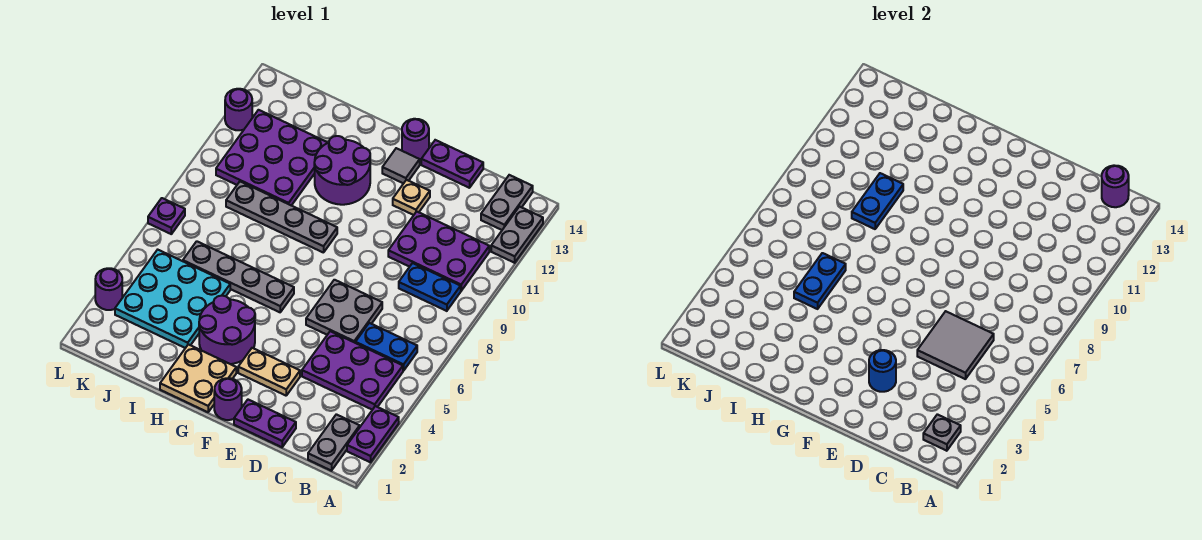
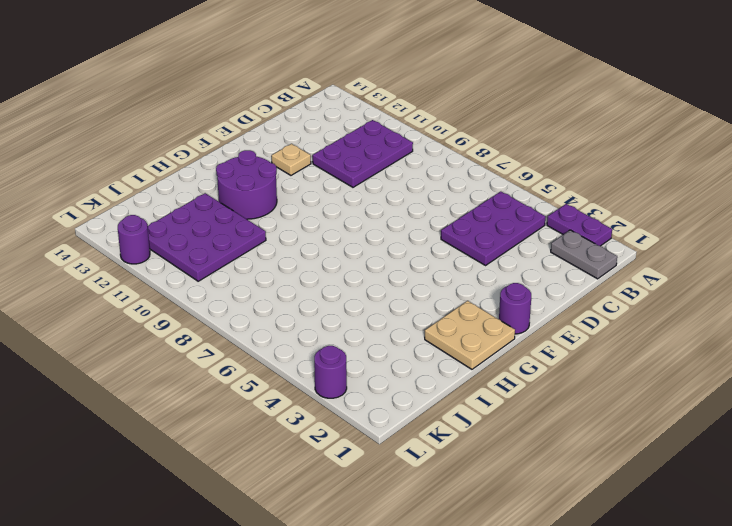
none -> grey 1x2 plate [491,207,543,263]
none -> blue 1x2 plate [355,323,417,371]
none -> blue 1x2 plate [399,263,461,311]
none -> grey 1x2 plate [481,175,533,230]

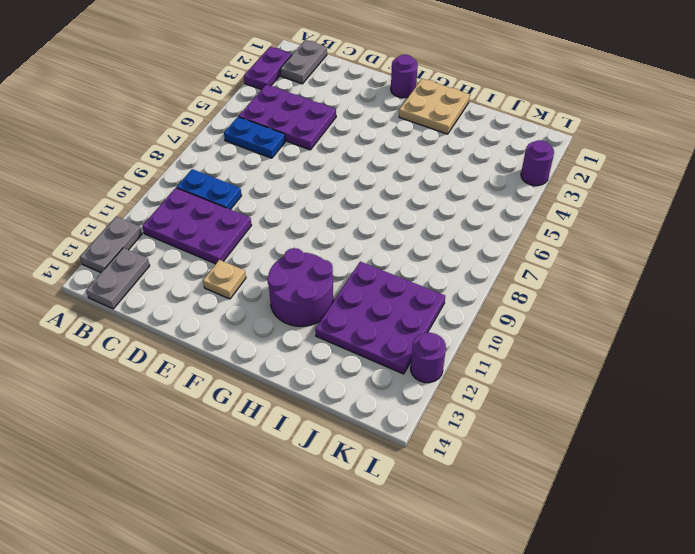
none -> purple 1x2 plate [234,400,296,447]
none -> grey 2x2 plate [306,280,382,343]
none -> purple 1x2 plate [421,140,483,188]
none -> tan 1x2 plate [238,348,300,396]

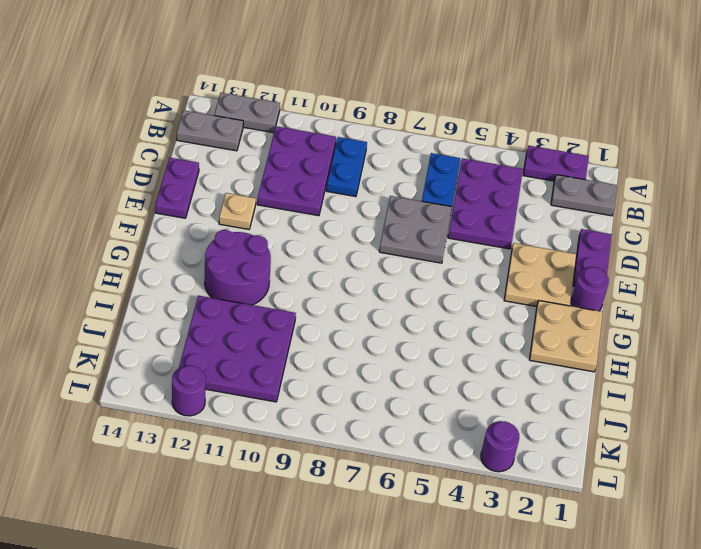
tan 2x2 plate [504,243,576,307] -> tan 1x2 plate [238,348,300,396]
none -> grey 1x1 tile [382,148,420,184]
none -> purple 1x1 round brick [402,119,429,160]
none -> purple 2x2 round brick [199,296,255,364]
none -> grey 1x4 plate [183,241,294,312]

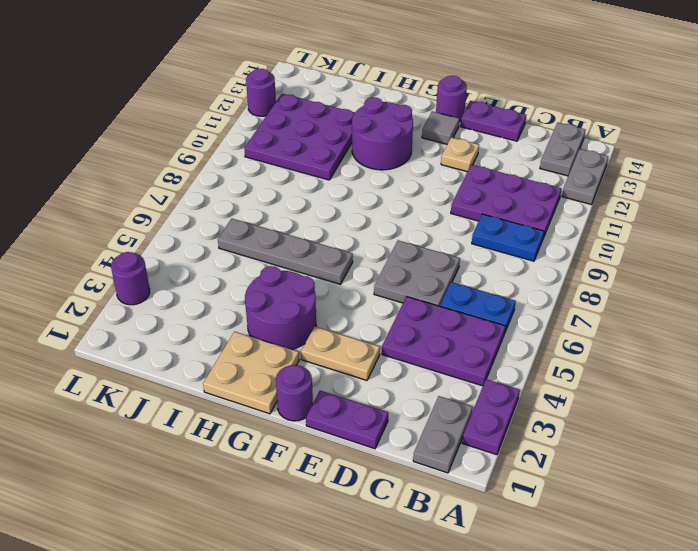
none -> grey 1x4 plate [226,182,337,253]
none -> cyan 3x3 plate [115,250,230,348]
none -> purple 1x1 plate [148,198,185,234]
none -> grey 1x1 plate [923,414,961,451]

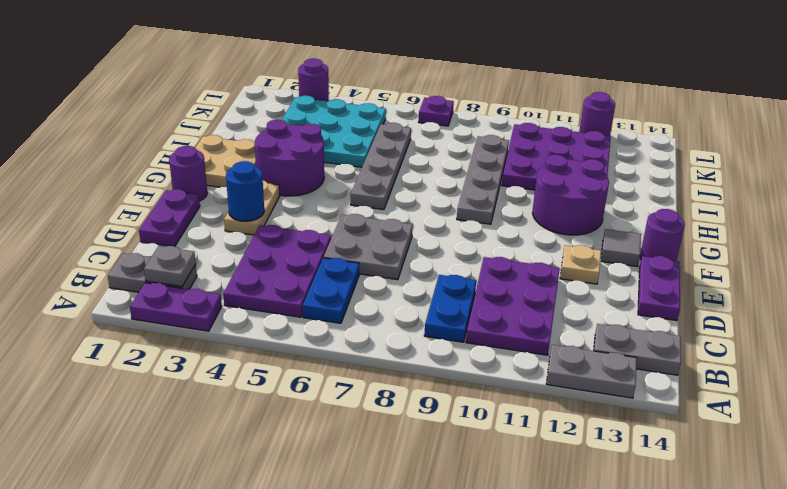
none -> purple 1x1 round brick [1102,165,1129,207]
none -> grey 2x2 tile [917,311,994,379]
none -> blue 1x2 plate [794,253,846,309]
none -> blue 1x2 plate [852,173,903,229]

